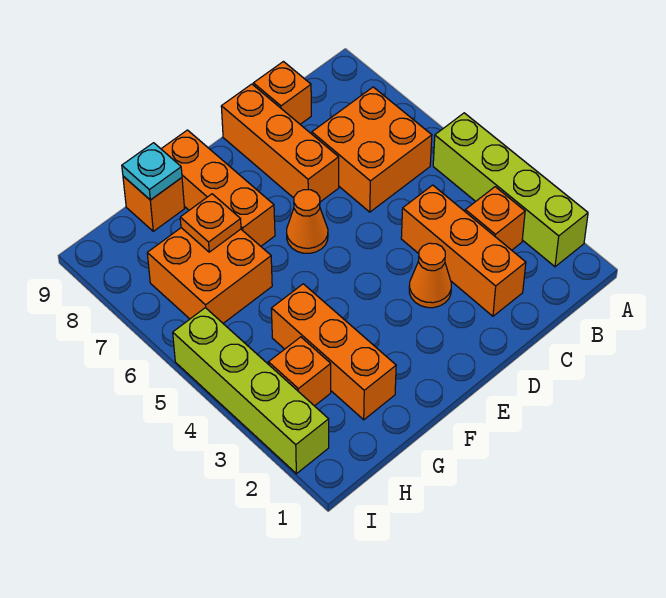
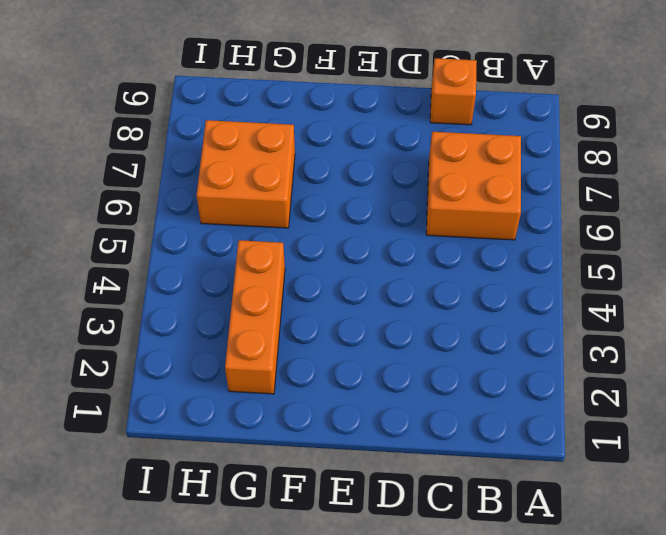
none -> lime 1x4 brick [433,113,588,267]
none -> orange 1x1 brick [465,187,525,250]
none -> orange 1x3 brick [401,185,526,316]

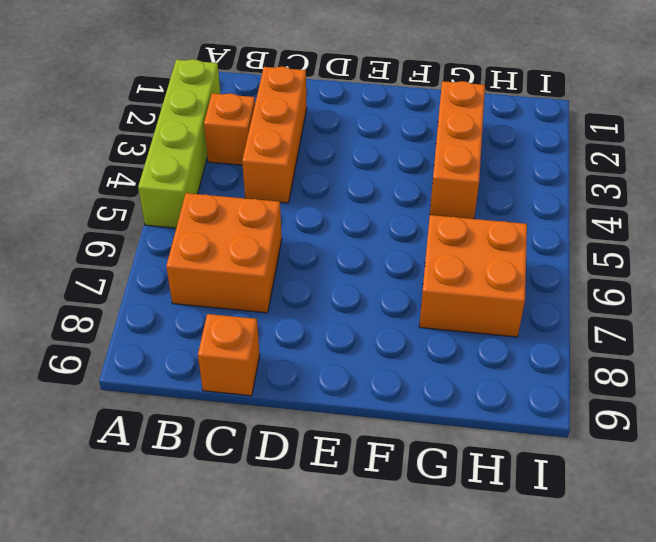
none -> orange 1x1 cone [409,243,451,308]
none -> orange 1x3 brick [221,84,339,202]
none -> orange 1x1 cone [287,190,328,253]

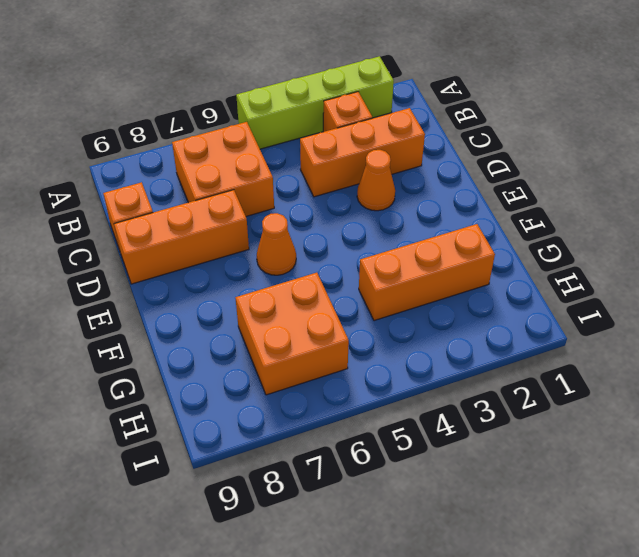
none -> orange 1x3 brick [161,130,275,246]
none -> orange 1x1 brick [123,176,185,231]
none -> orange 1x1 brick [269,337,331,406]

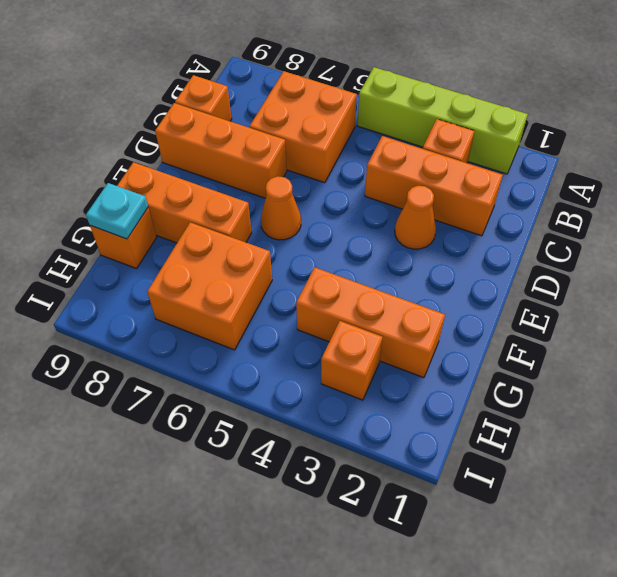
none -> lime 1x4 brick [173,308,329,474]
none -> orange 1x1 plate [180,194,241,252]

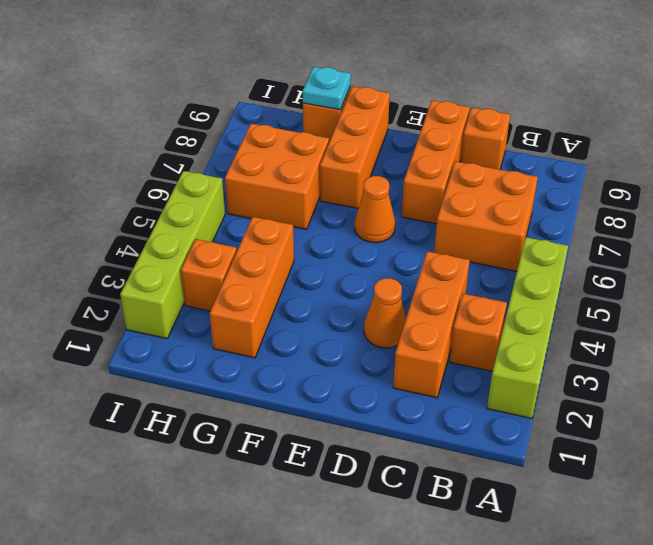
none -> orange 1x1 plate [180,194,241,252]

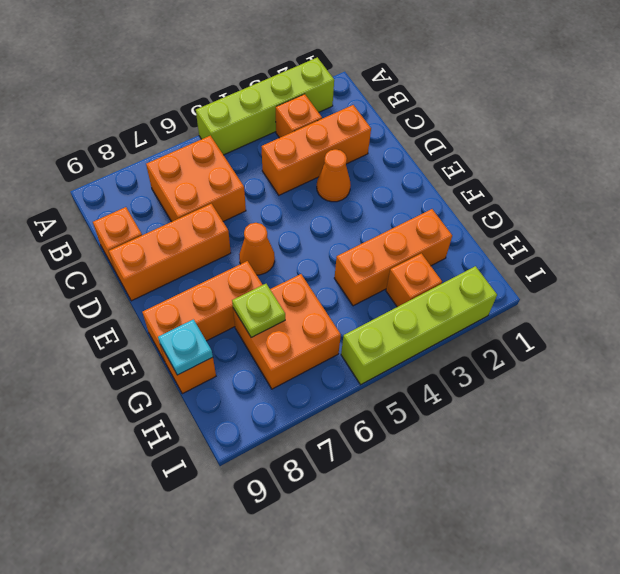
lime 1x1 plate [232,284,285,338] -> orange 1x1 plate [180,194,241,252]

